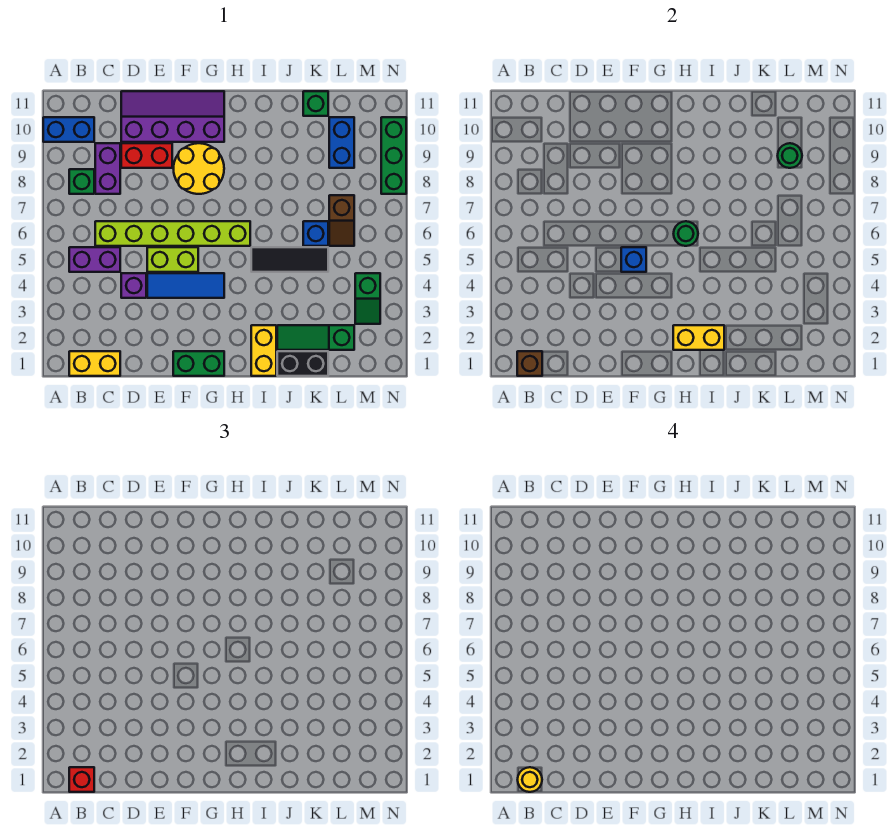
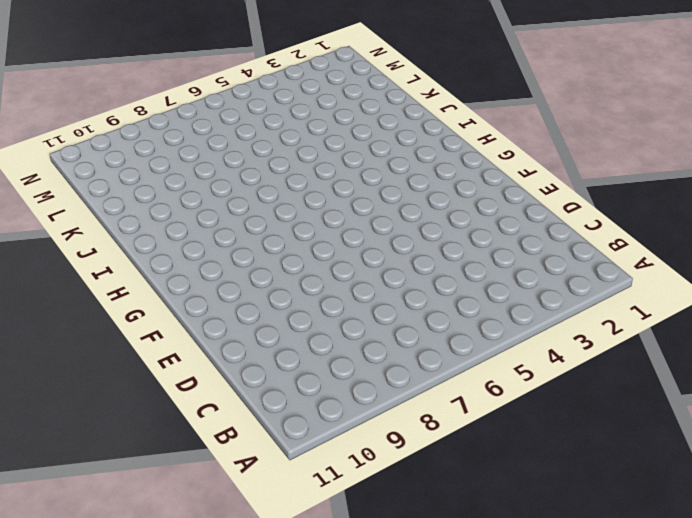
none -> blue 1x2 brick [43,117,94,142]
none -> yellow 1x2 brick [69,351,120,376]
none -> purple 1x2 brick [69,247,120,272]
none -> green 1x1 brick [69,169,94,194]

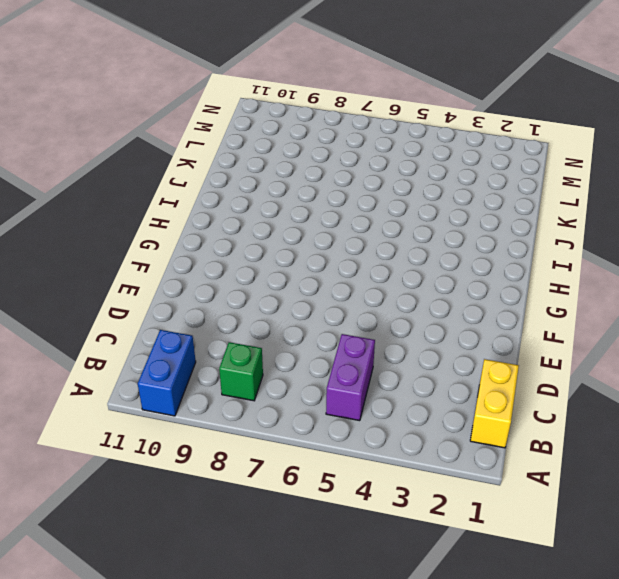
none -> lime 1x6 brick [95,221,250,246]
none -> purple 1x2 brick [95,143,120,194]
none -> purple 1x1 brick [121,273,146,298]
none -> red 1x2 brick [121,143,172,168]

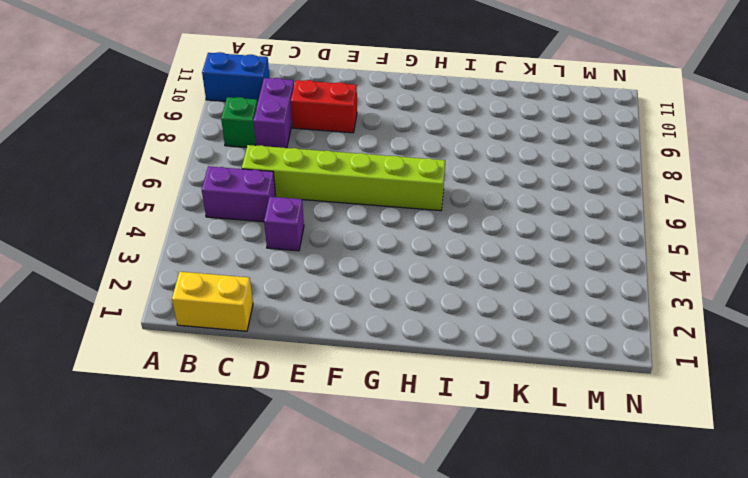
none -> purple 2x4 slope [121,91,224,142]
none -> blue 1x3 tile [147,273,224,298]
none -> lime 1x2 brick [147,247,198,272]
none -> green 1x2 brick [173,351,224,376]

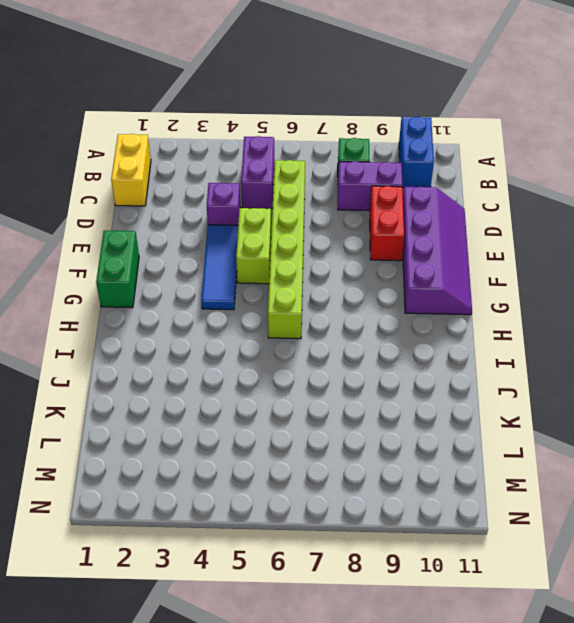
none -> yellow 2x2 round brick [173,143,224,194]
none -> yellow 1x2 brick [251,325,276,376]
none -> black 1x3 tile [251,247,328,272]
none -> black 1x2 brick [277,351,328,376]

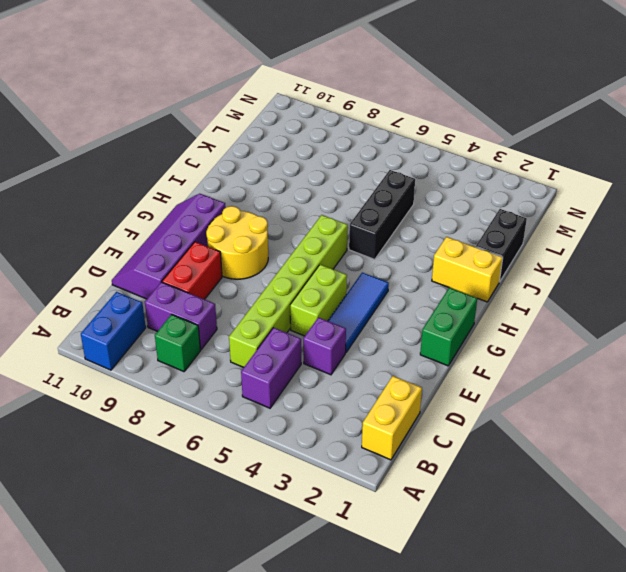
black 1x3 brick [349,170,415,259] -> black 1x3 tile [251,247,328,272]
none -> green 1x3 slope [277,325,354,350]
none -> blue 1x1 brick [303,221,328,246]
none -> green 1x1 brick [303,91,328,116]
none -> brown 1x2 slope [329,195,354,246]

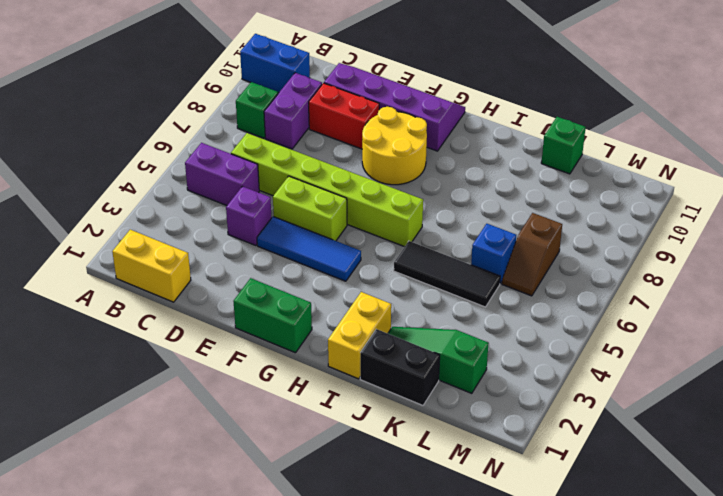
none -> blue 1x2 brick [329,117,354,168]
none -> green 1x2 slope [355,273,380,324]
none -> green 1x3 brick [381,117,406,194]
none -> brown 1x1 brick [517,351,542,376]

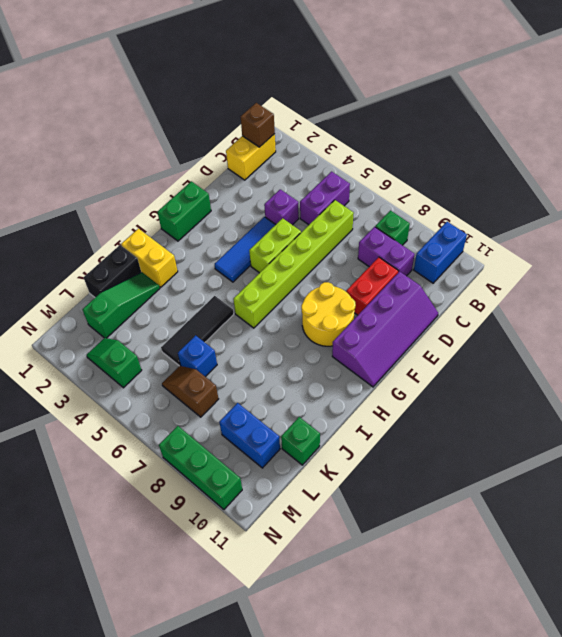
none -> blue 1x1 brick [621,247,646,272]
none -> yellow 1x2 brick [673,325,724,350]
none -> green 1x1 round brick [674,221,698,246]
none -> green 1x1 round brick [778,143,802,168]

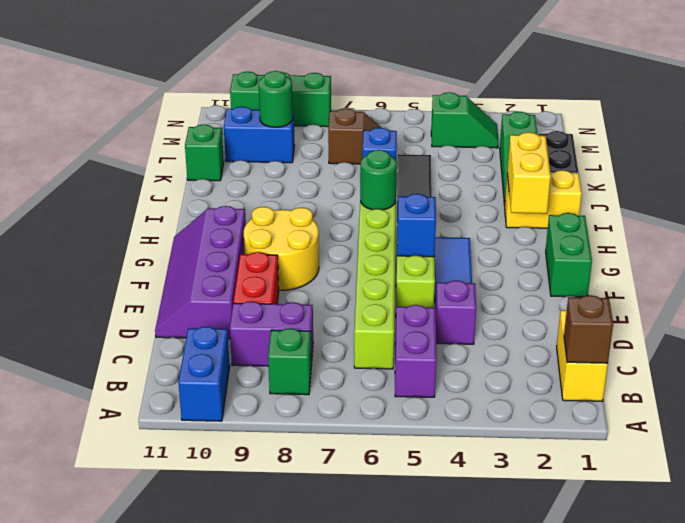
none -> red 1x1 brick [69,767,94,792]
none -> yellow 1x1 round brick [518,767,542,792]

